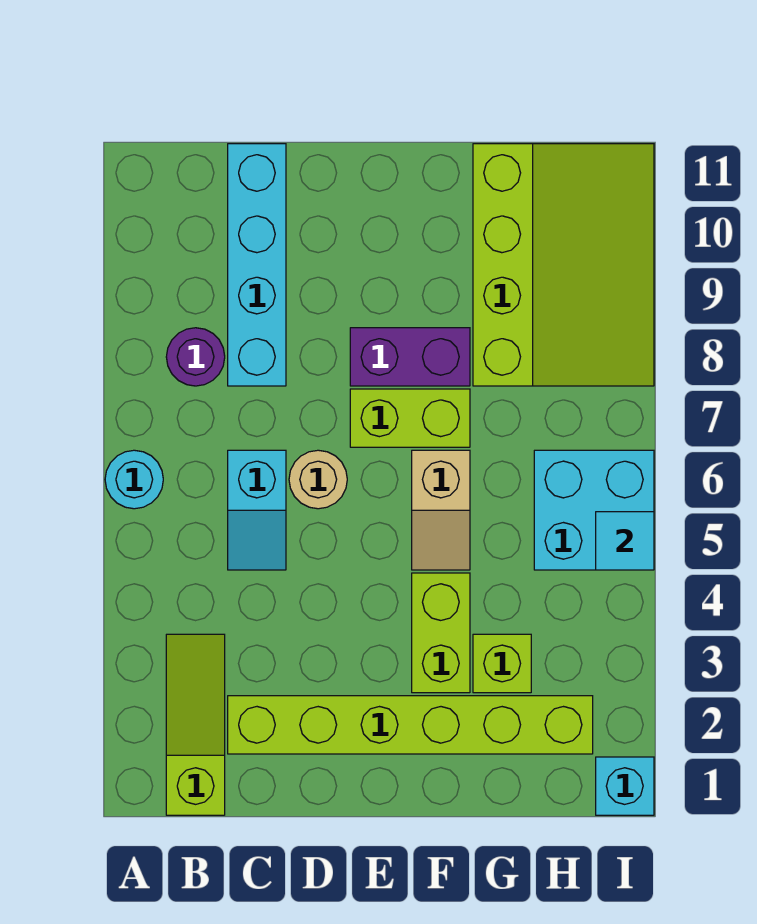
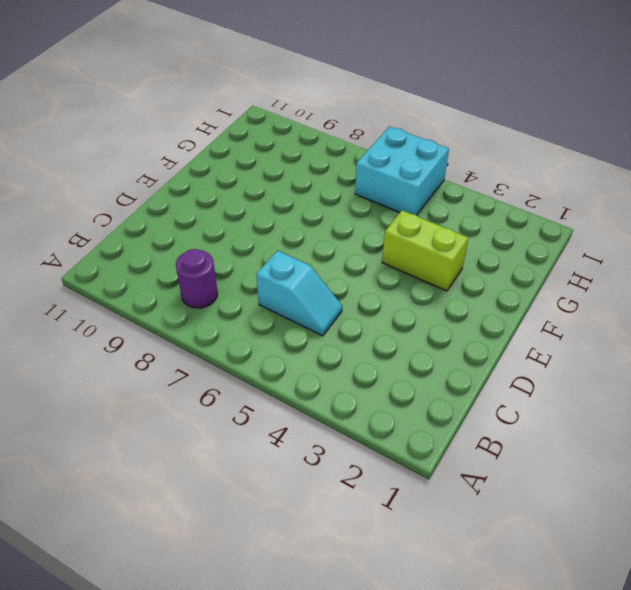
none -> cyan 1x1 round brick [105,450,163,509]
none -> lime 1x3 slope [166,634,225,815]
none -> lime 1x6 brick [228,696,593,754]

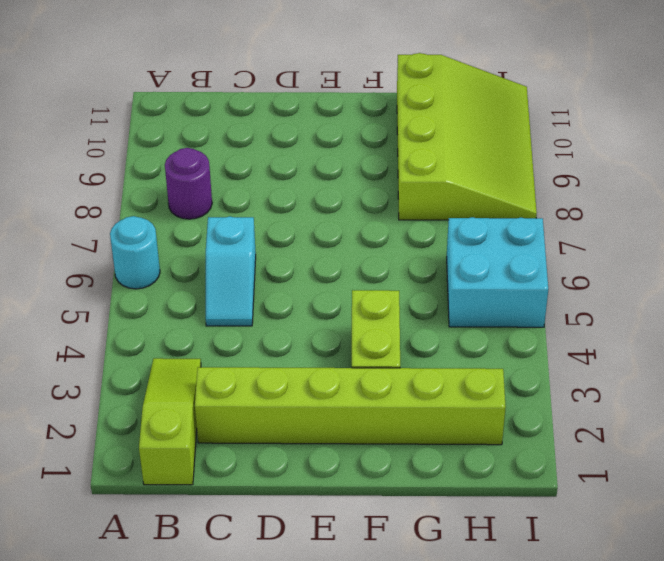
none -> cyan 1x4 brick [228,144,286,386]
none -> tan 1x1 round brick [289,450,347,509]
none -> lime 1x2 brick [350,389,470,447]

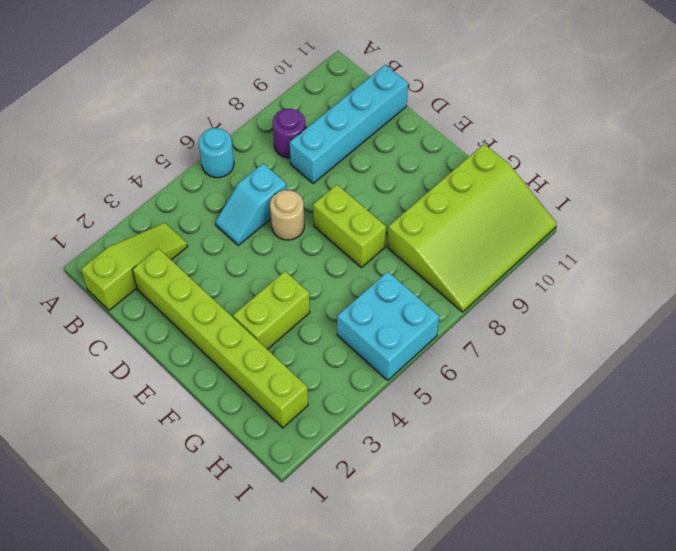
none -> purple 1x2 brick [350,328,470,386]
none -> tan 1x2 slope [412,450,470,570]
none -> lime 1x1 brick [473,634,531,693]

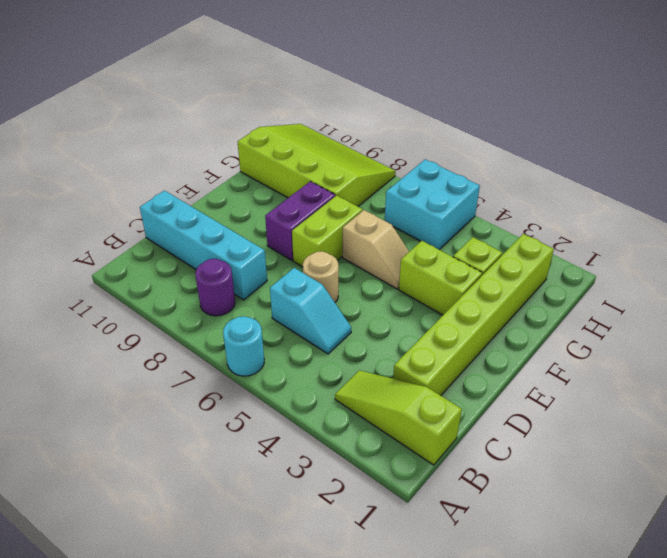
none -> cyan 1x1 brick [596,757,654,815]
none -> cyan 1x1 tile [596,512,654,570]

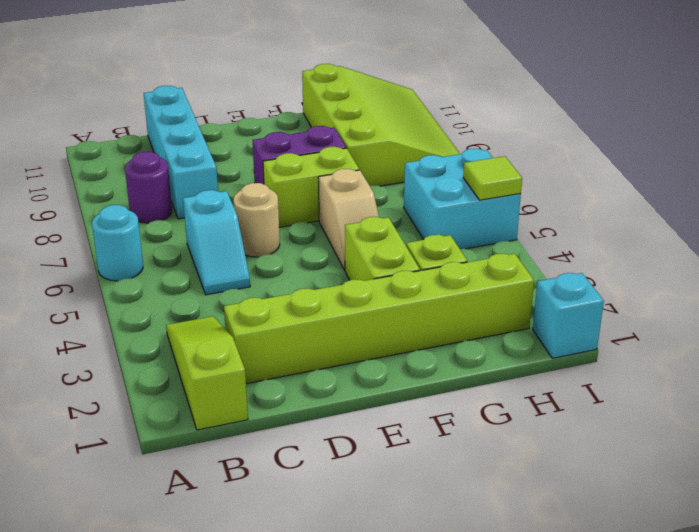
lime 1x1 tile [463,156,522,200] -> cyan 1x1 tile [596,512,654,570]

